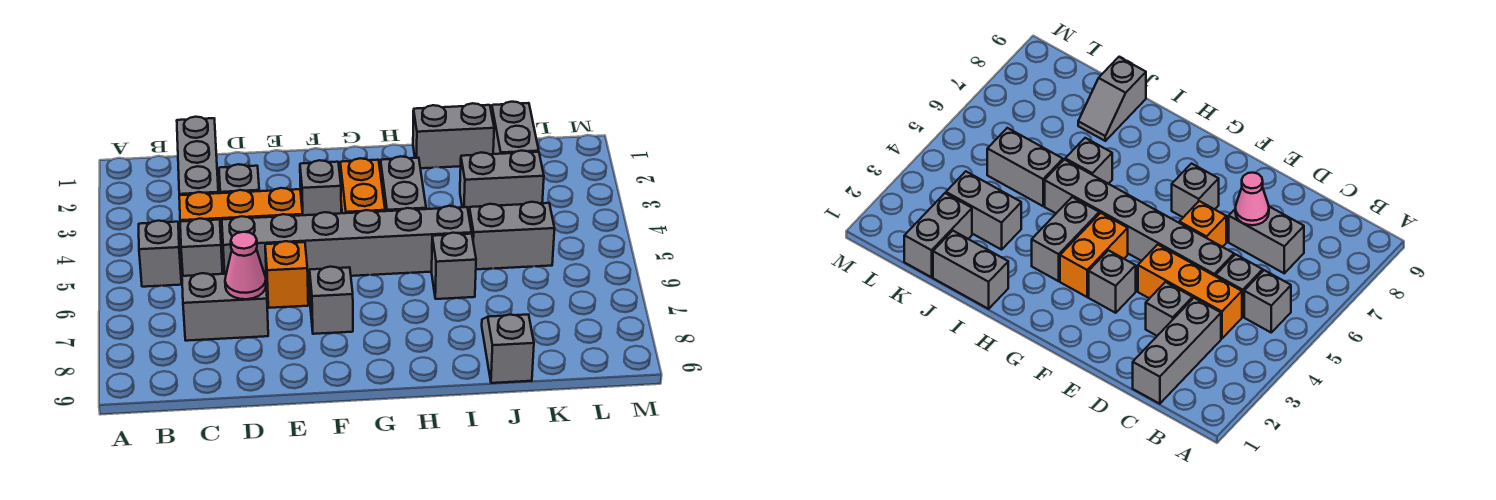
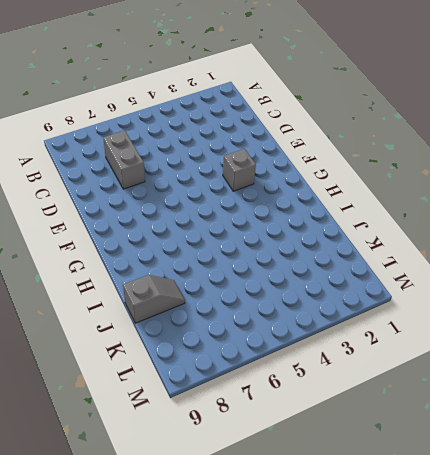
none -> grey 1x1 brick [139,221,181,287]
none -> grey 1x3 brick [177,117,218,195]
none -> orange 1x3 brick [179,188,303,256]

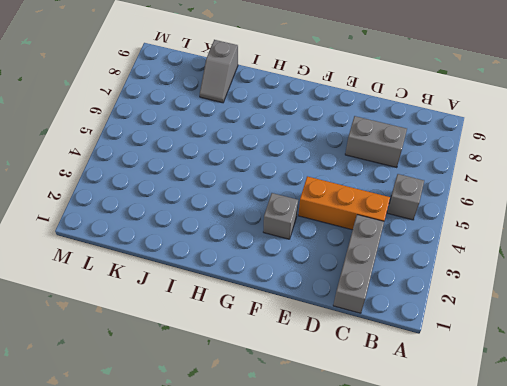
none -> grey 1x1 brick [180,219,223,276]
none -> grey 1x1 brick [219,164,259,193]
none -> grey 1x6 brick [222,206,472,278]

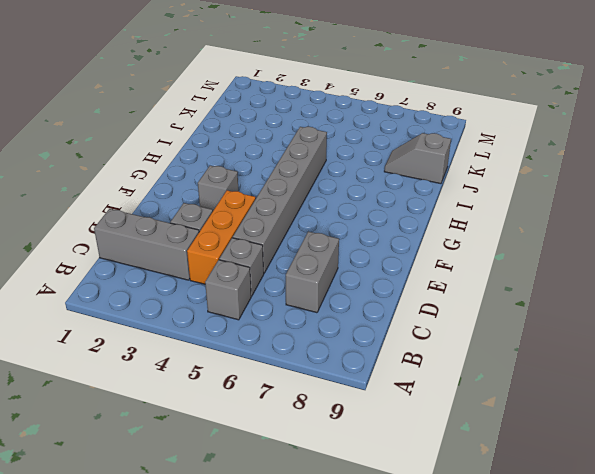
none -> orange 1x1 brick [265,241,308,308]
none -> grey 1x1 brick [310,267,353,334]
none -> orange 1x2 brick [340,158,385,213]

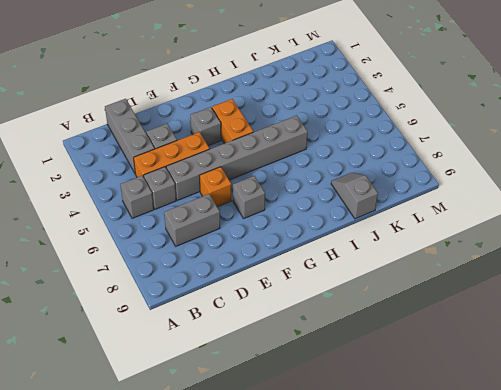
none -> grey 1x2 brick [381,156,426,211]
none -> grey 1x2 brick [413,103,494,168]
none -> grey 1x1 brick [432,233,476,299]

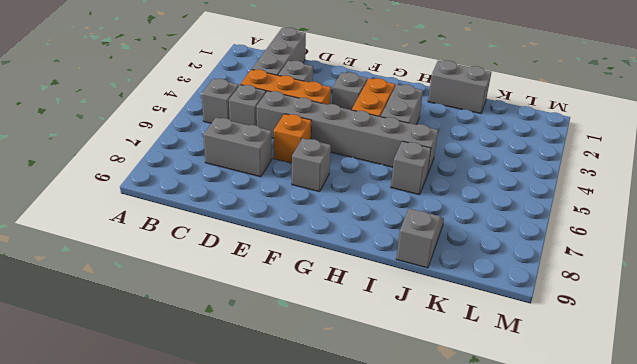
none -> grey 1x2 brick [460,151,544,213]
none -> grey 1x2 brick [469,202,555,269]
none -> grey 1x2 brick [492,102,539,154]

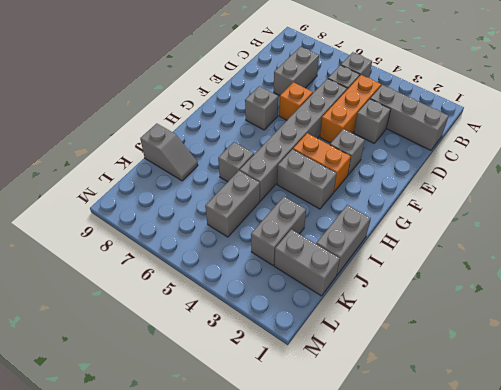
none -> pink 1x1 cone [225,232,266,299]

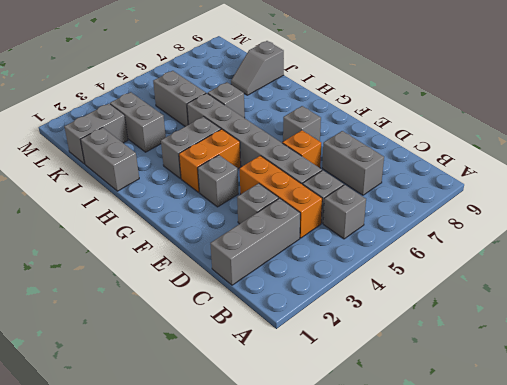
none -> pink 1x1 cone [225,232,266,299]

